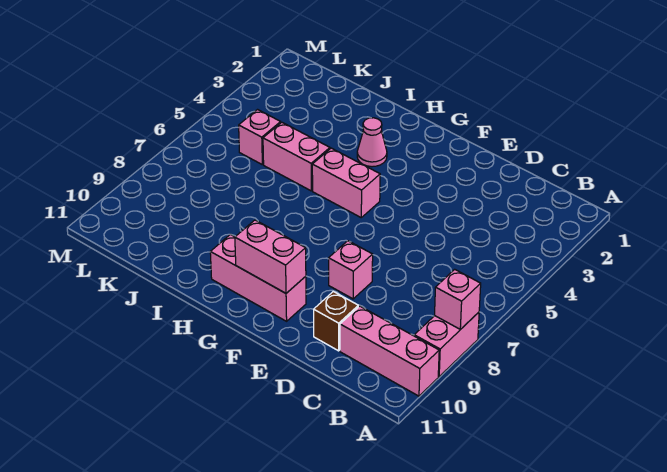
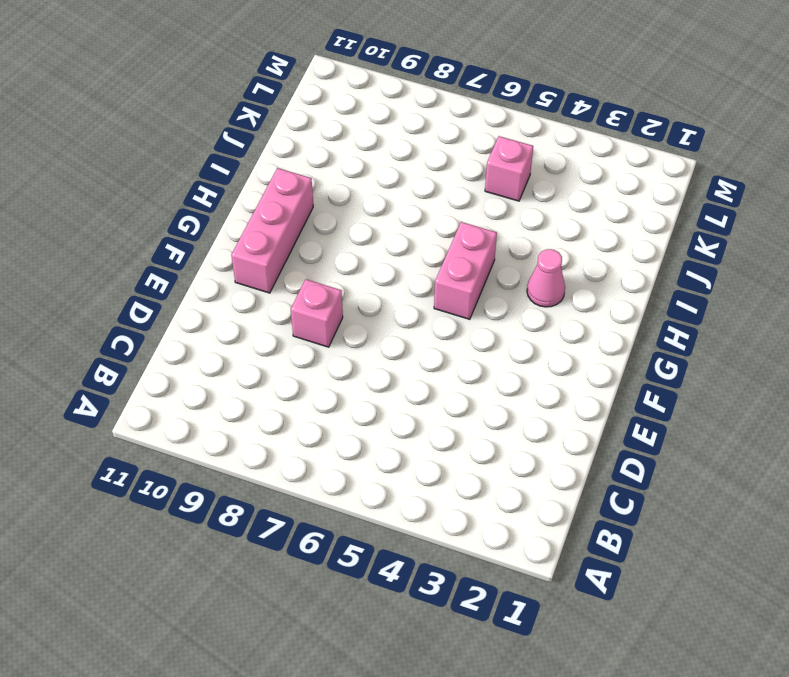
none -> pink 1x2 brick [414,312,479,377]
none -> pink 1x3 brick [340,306,439,396]

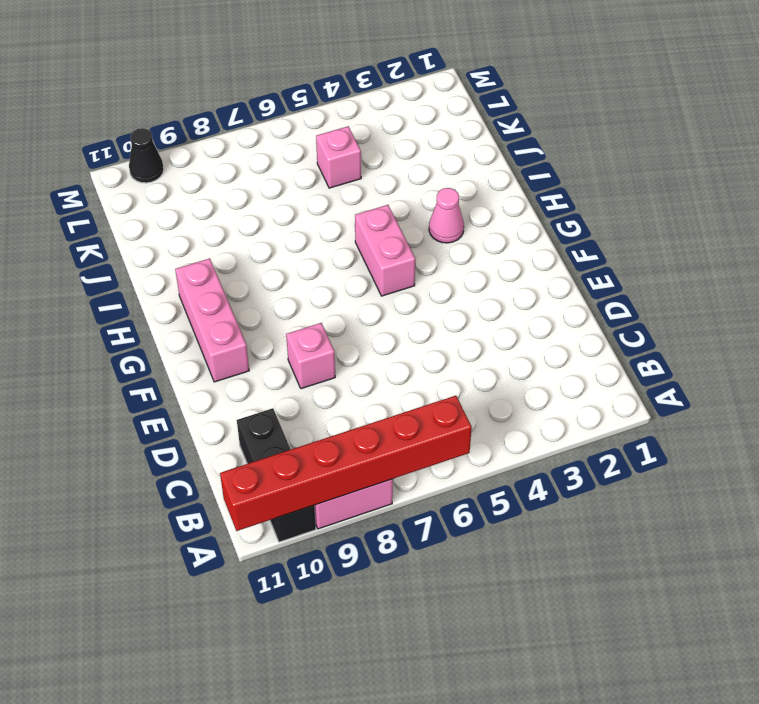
red 1x6 brick [220,396,472,531] -> pink 1x1 brick [435,269,481,329]
black 1x3 brick [237,408,316,542] -> pink 1x3 brick [340,306,439,396]
black 1x1 cone [129,128,164,183] -> none
none -> brown 1x1 brick [314,292,358,351]
none -> pink 1x2 brick [263,122,330,191]

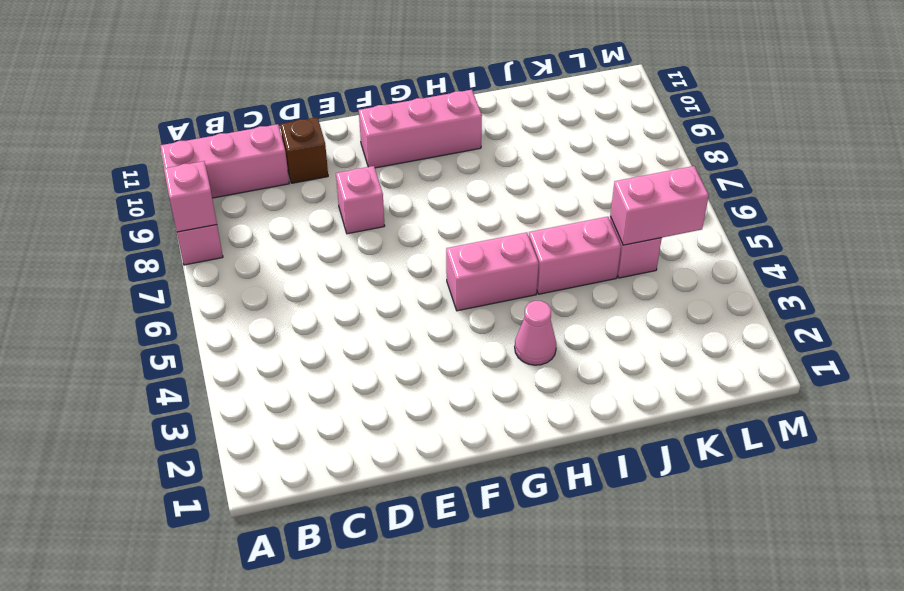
pink 1x2 brick [610,166,709,245] -> pink 1x2 brick moved to [235,220,306,293]

